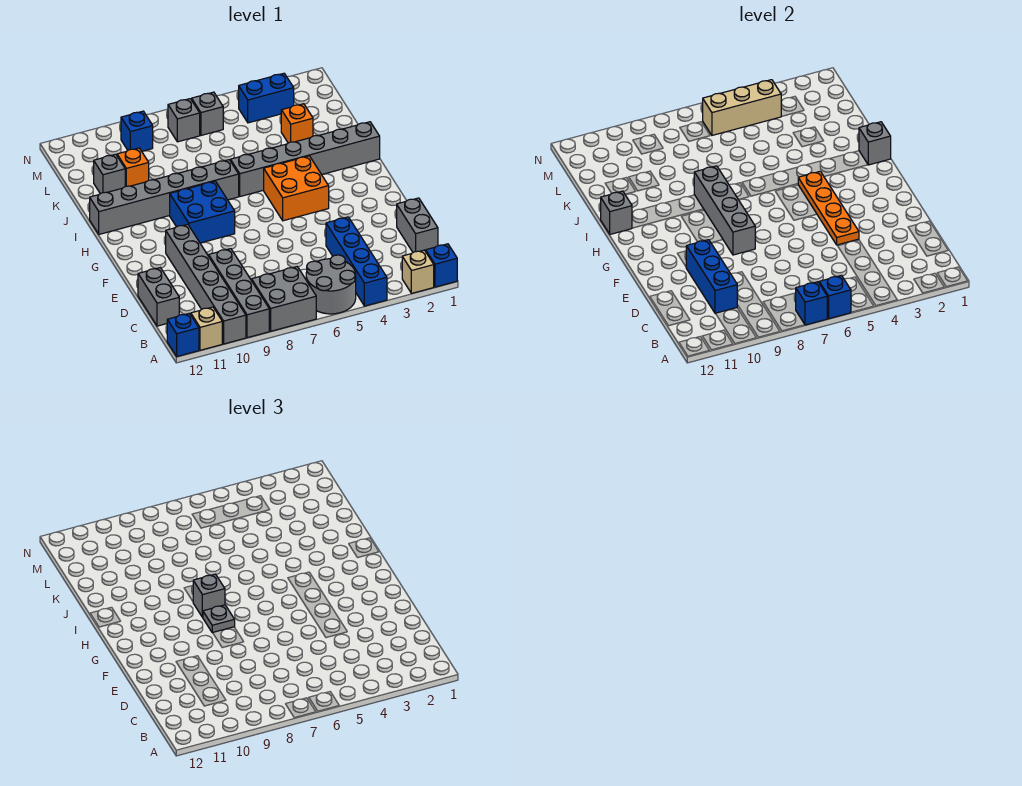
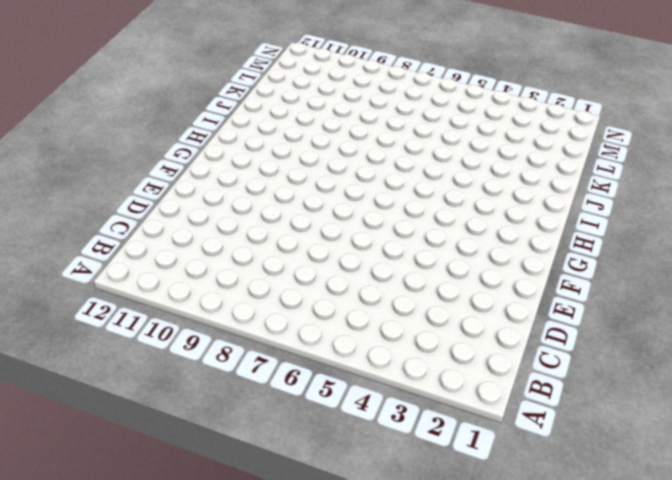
none -> blue 1x1 brick [426,244,457,287]
none -> tan 1x1 brick [402,250,434,293]
none -> blue 1x4 brick [326,217,387,306]
none -> grey 2x2 round brick [306,255,356,314]

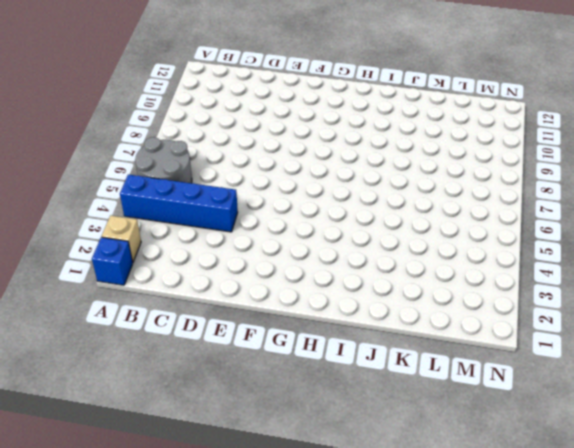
none -> grey 2x2 brick [252,267,316,331]
none -> grey 1x4 brick [209,249,269,338]
none -> grey 1x6 brick [166,224,246,344]
none -> tan 1x1 brick [191,307,222,350]

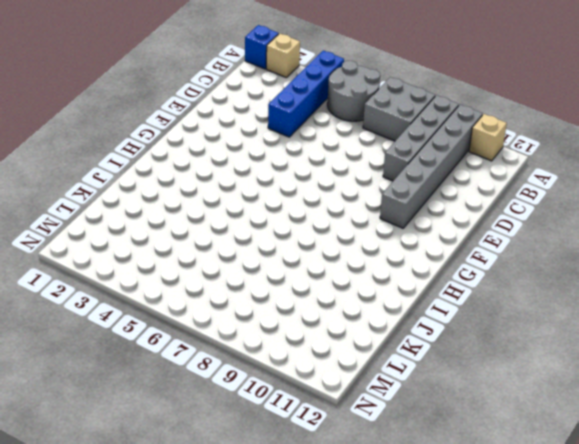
none -> blue 1x1 brick [167,313,199,357]
none -> grey 1x2 brick [397,198,438,252]
none -> grey 1x2 brick [138,268,179,326]
none -> orange 2x2 brick [264,156,329,221]

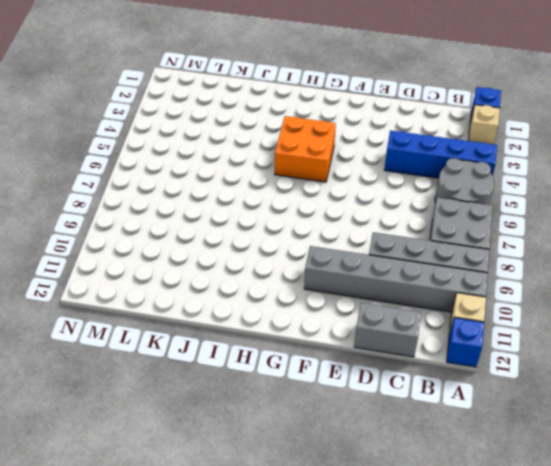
none -> grey 1x2 brick [397,198,438,252]
none -> blue 2x2 brick [170,181,235,243]
none -> grey 1x6 brick [230,122,380,196]
none -> grey 1x6 brick [90,160,239,234]

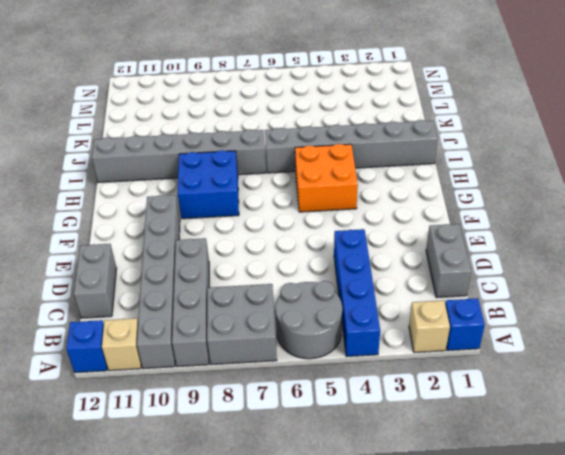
none -> orange 1x1 brick [281,104,313,143]
none -> orange 1x1 brick [117,148,149,186]
none -> grey 1x1 brick [94,154,125,194]
none -> blue 1x2 brick [239,73,294,123]

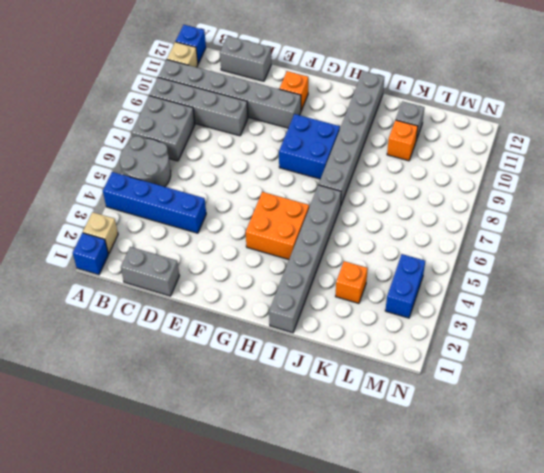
orange 1x1 brick [279,71,308,110] -> none
none -> grey 1x1 brick [192,92,223,135]
none -> grey 1x1 brick [168,99,200,142]
none -> blue 1x1 brick [121,111,153,151]
none -> blue 1x1 brick [819,275,851,319]

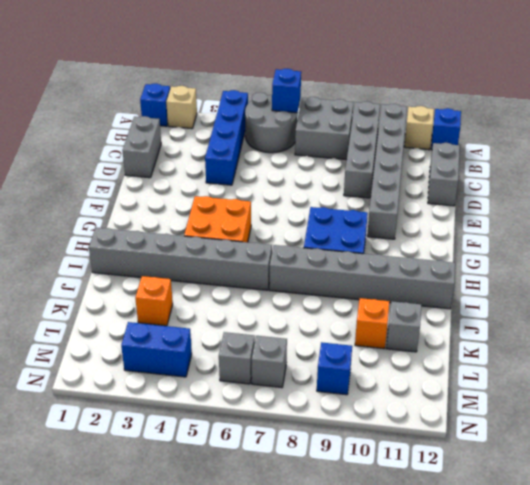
none -> blue 1x1 brick [796,282,827,325]
none -> blue 1x3 brick [686,240,737,314]
none -> orange 1x4 plate [798,171,859,245]
none -> grey 1x4 brick [694,166,755,255]

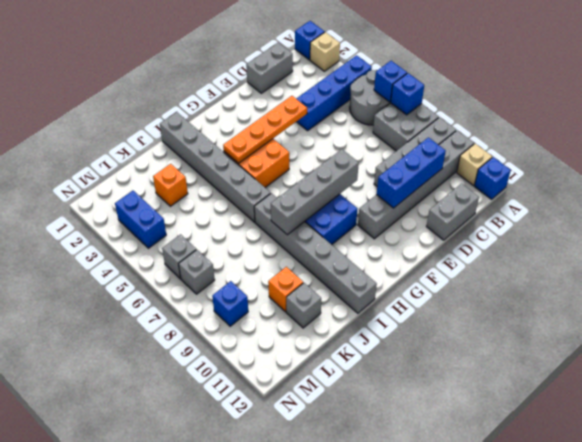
none -> grey 1x1 brick [859,122,891,165]
none -> grey 1x1 brick [601,191,632,234]
none -> tan 1x3 brick [703,80,782,135]
none -> grey 1x1 plate [203,605,235,633]

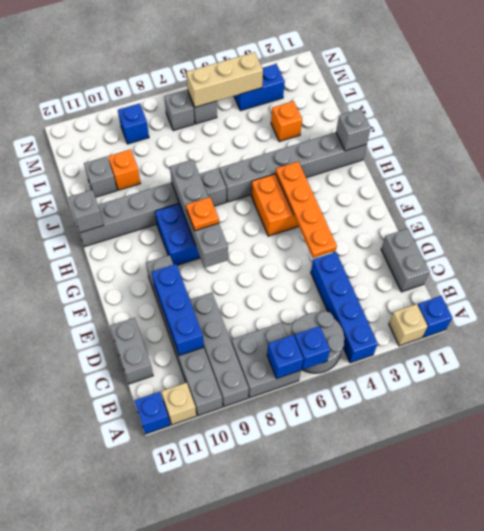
orange 1x1 plate [186,197,219,231] -> grey 1x1 plate [203,605,235,633]
none -> grey 1x1 brick [193,574,225,617]

